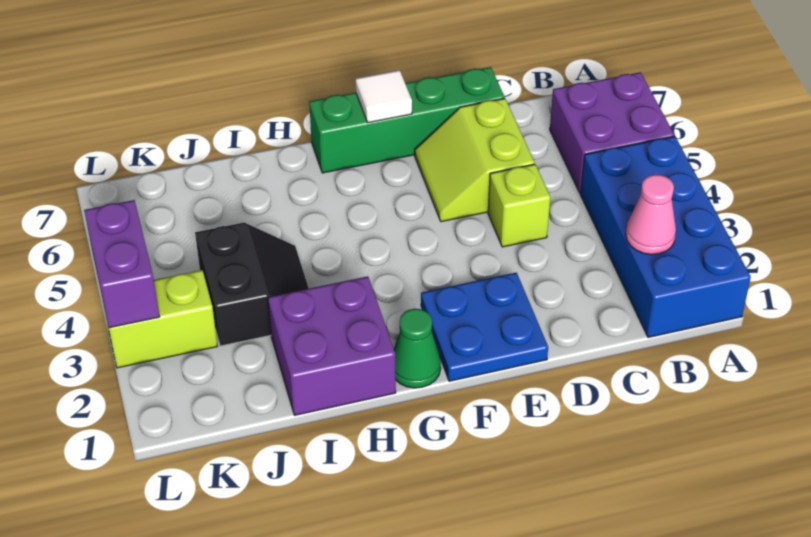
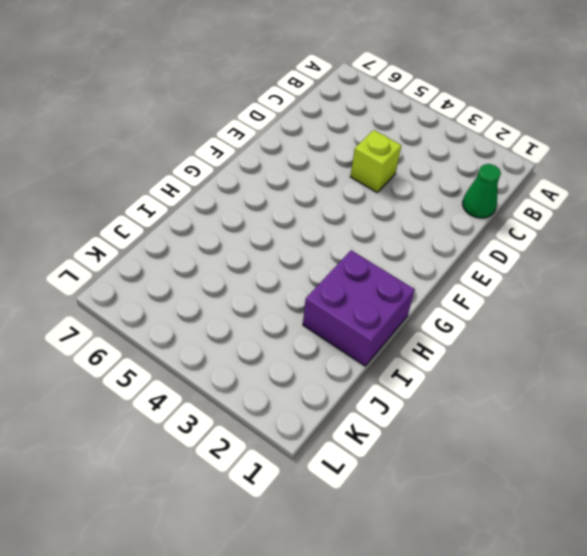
green 1x1 cone [462,164,501,218] -> green 1x1 cone moved to [394,309,441,388]
none -> blue 2x4 brick [580,136,751,337]
none -> purple 2x2 brick [550,72,674,193]
none -> lime 2x2 slope [415,98,535,222]

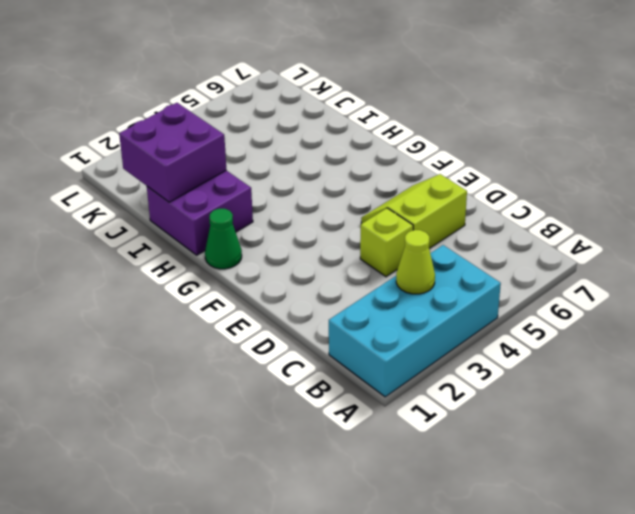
cyan 2x4 brick [329,245,501,397] -> blue 2x4 brick [580,136,751,337]
lime 1x1 cone [396,230,435,294] -> none
purple 2x2 brick [119,103,226,202] -> purple 2x2 brick moved to [550,72,674,193]
none -> green 1x4 brick [309,67,505,173]
none -> blue 2x2 plate [421,273,548,381]
none -> black 2x2 slope [195,223,309,346]

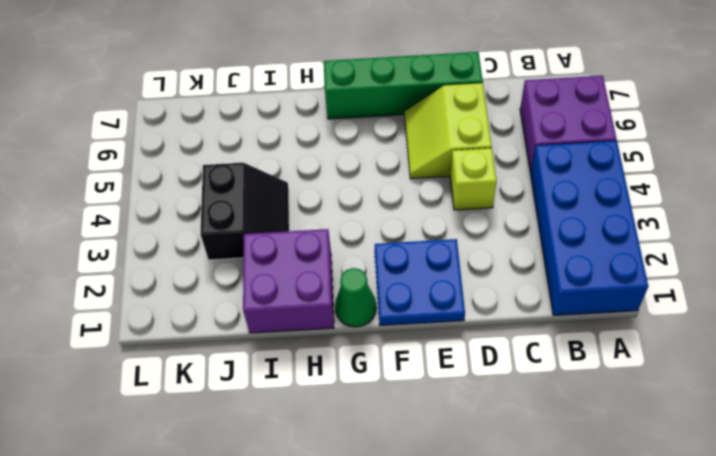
none -> lime 1x2 brick [103,270,217,368]
none -> pink 1x1 cone [626,175,676,255]
none -> white 1x1 tile [356,70,412,123]

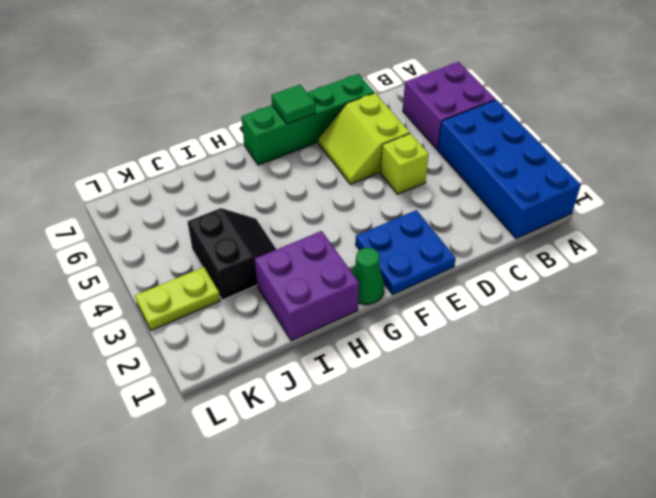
green 1x1 tile [271,85,316,124] -> white 1x1 tile [356,70,412,123]
lime 1x2 plate [135,267,220,330] -> lime 1x2 brick [103,270,217,368]
none -> pink 1x1 cone [626,175,676,255]
none -> purple 1x2 brick [84,200,160,328]

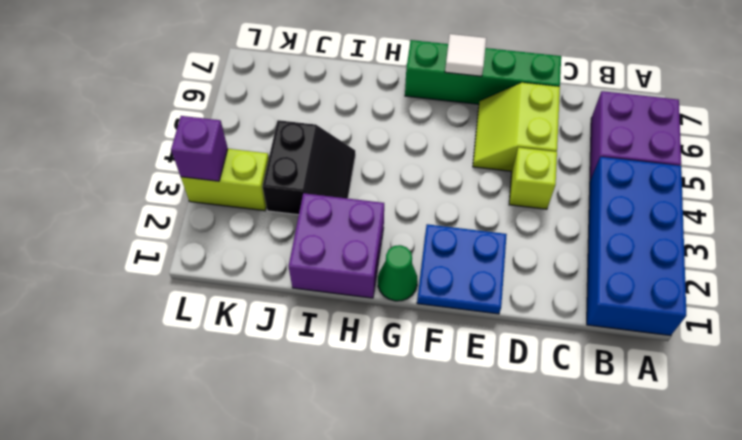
purple 1x1 brick [171,116,228,181] -> purple 1x2 brick [84,200,160,328]
none -> pink 1x1 cone [626,175,676,255]

